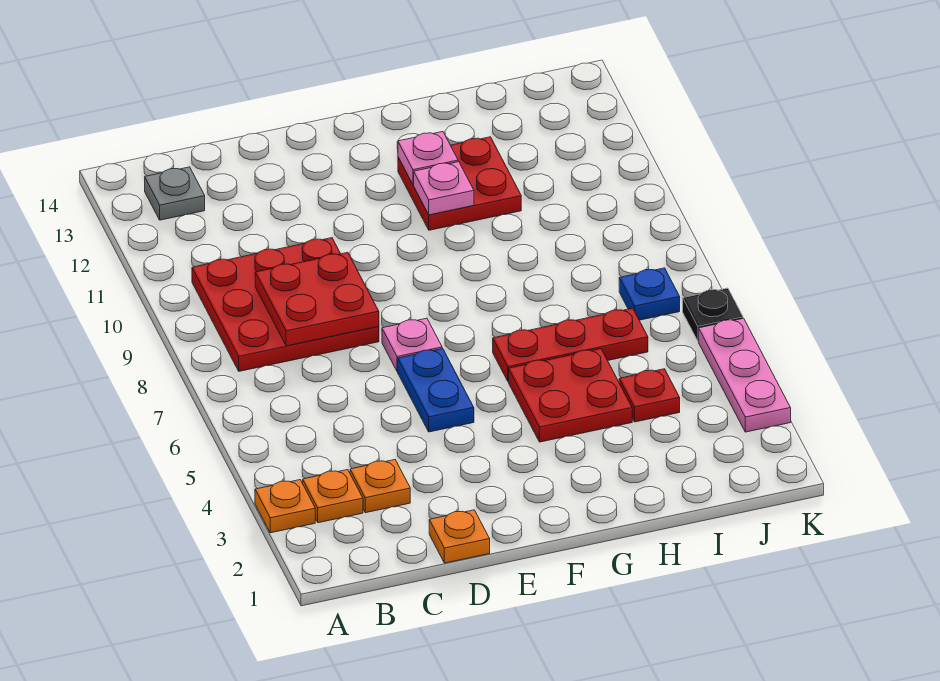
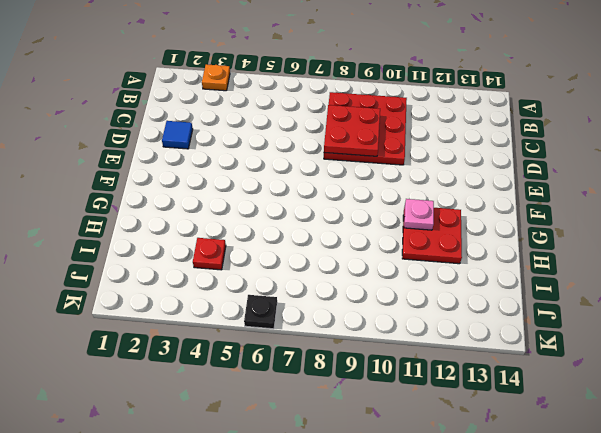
blue 1x1 tile [162,121,193,149] -> none
none -> orange 1x1 plate [303,470,363,523]
none -> grey 1x1 plate [145,167,205,220]
none -> orange 1x1 plate [350,460,410,513]

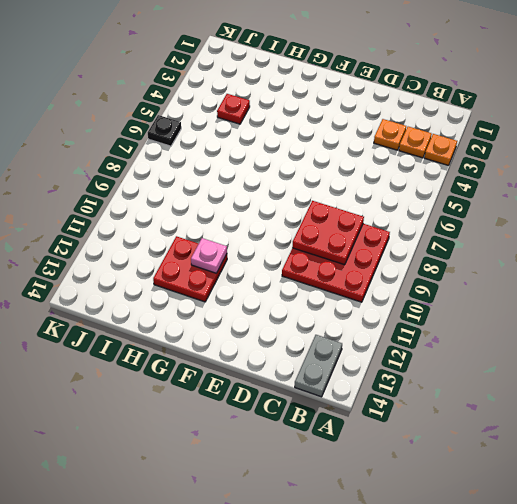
grey 1x2 plate [295,335,342,397] -> grey 1x1 plate [145,167,205,220]
none -> orange 1x1 plate [429,510,490,563]
none -> blue 1x2 plate [398,349,474,432]
none -> pink 1x1 plate [382,318,442,372]

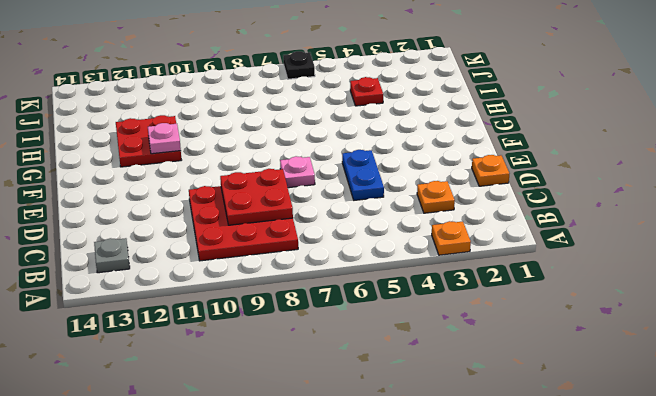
blue 1x2 plate [342,150,384,200] -> blue 1x2 plate turned to [398,349,474,432]
none -> orange 1x1 plate [303,470,363,523]
none -> red 2x2 plate [509,349,632,442]
none -> red 1x3 plate [493,308,648,382]

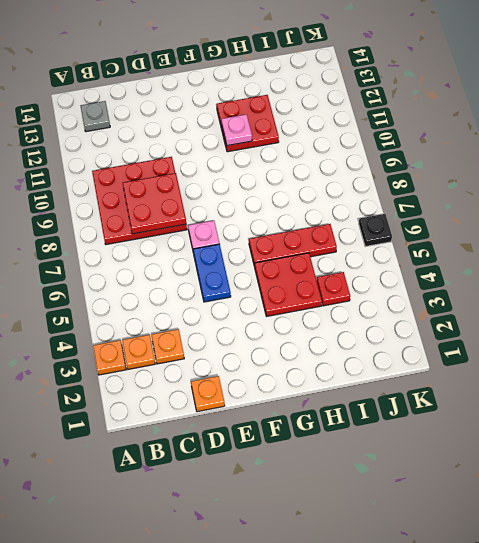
none -> blue 1x1 plate [619,268,680,320]
none -> pink 1x3 plate [699,318,791,432]
none -> pink 1x1 plate [398,132,458,185]

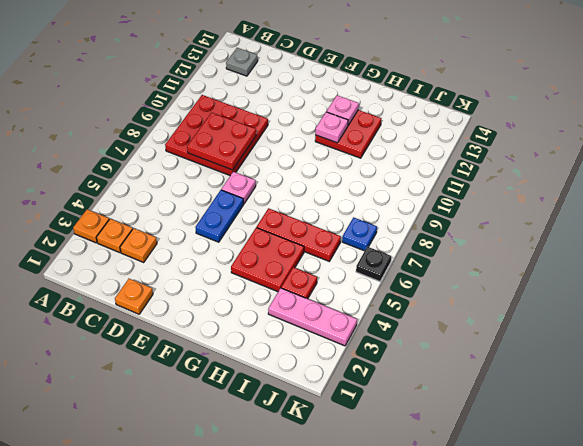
pink 1x3 plate [268,288,357,346] -> pink 1x3 plate turned to [699,318,791,432]

